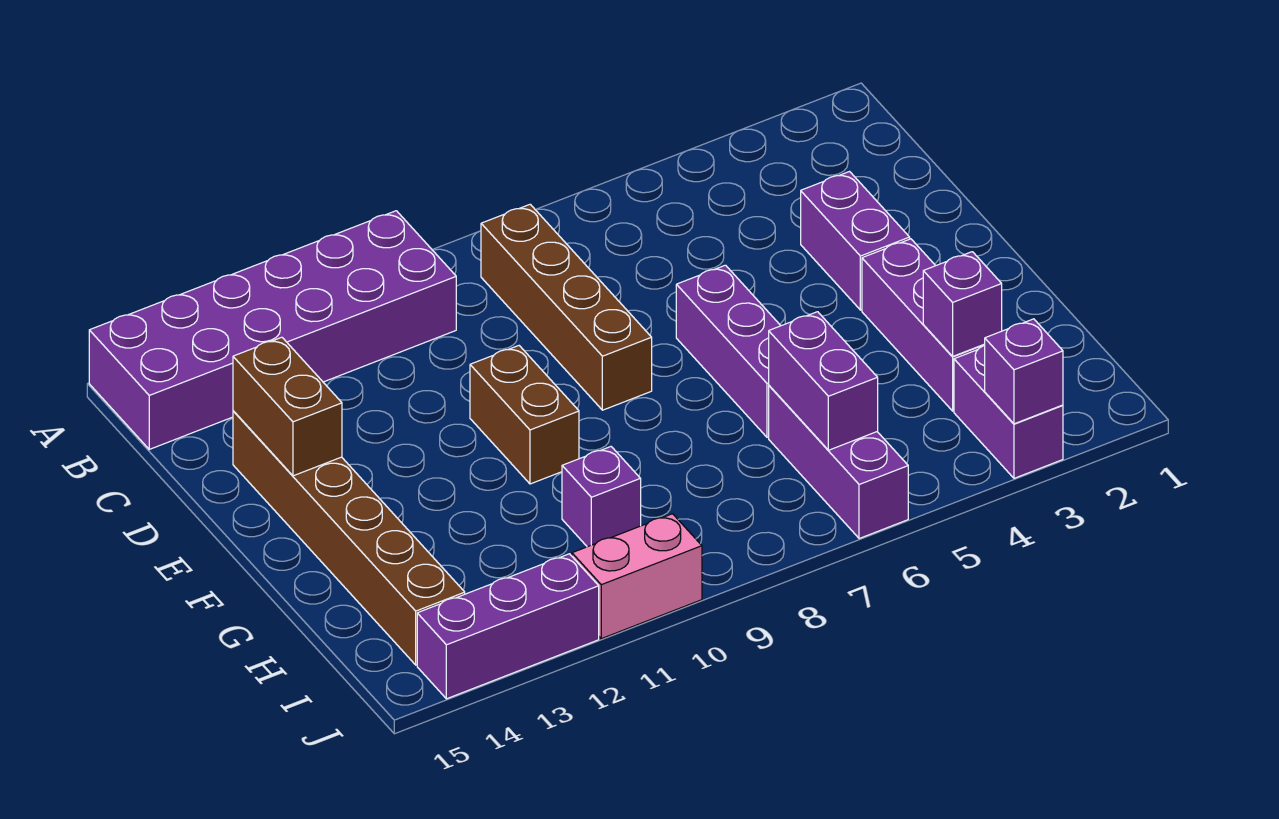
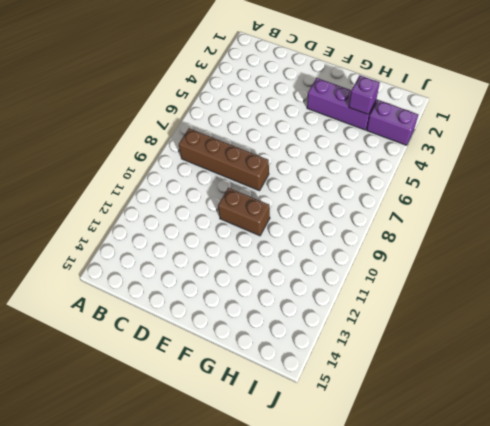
none -> purple 2x6 brick [89,211,456,449]
none -> purple 1x2 brick [801,172,910,310]
none -> brown 1x6 brick [233,411,465,665]

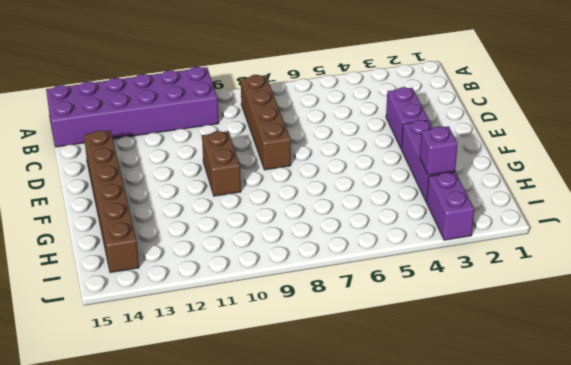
none -> purple 1x3 brick [676,265,781,437]
none -> purple 1x3 brick [769,386,908,539]
none -> purple 1x1 brick [562,447,641,547]

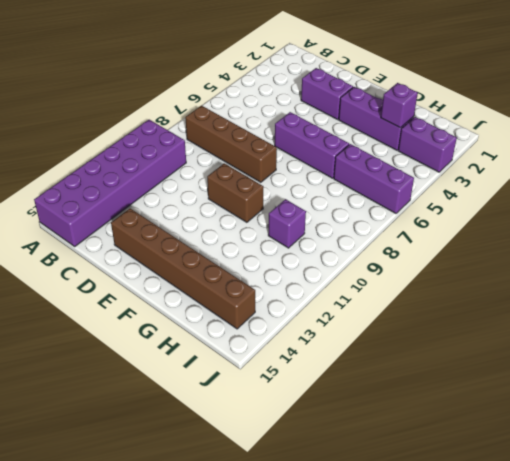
none -> pink 1x2 brick [572,514,702,639]
none -> purple 1x3 brick [417,554,599,699]
none -> brown 1x2 brick [233,337,342,476]

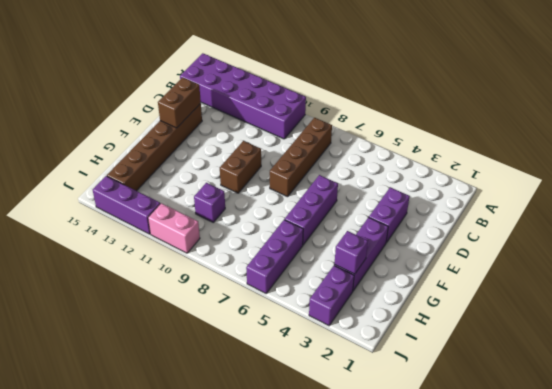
none -> purple 1x2 brick [769,312,878,450]
none -> purple 1x1 brick [985,319,1063,424]

